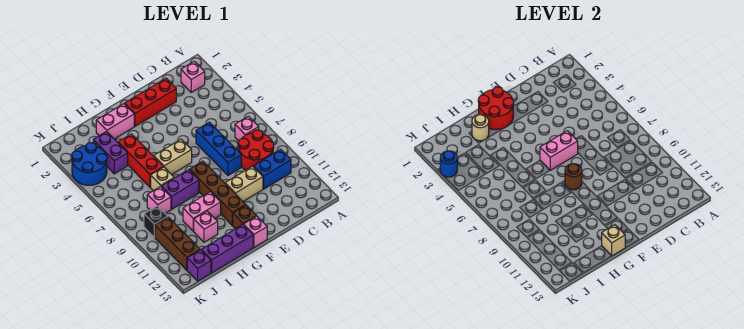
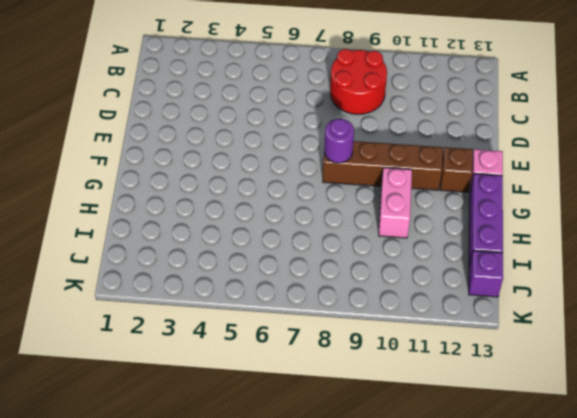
purple 1x1 round brick [324,119,354,163] -> brown 1x1 round brick [565,164,582,190]
none -> pink 1x1 brick [181,61,205,92]
none -> pink 1x1 brick [235,116,259,141]
none -> blue 1x2 brick [253,149,291,189]
none -> red 1x3 brick [125,78,176,126]

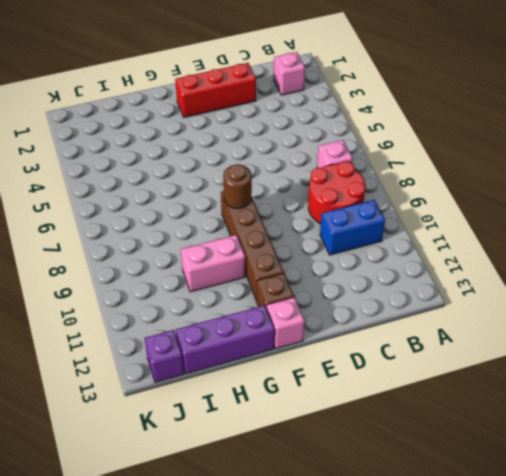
none -> blue 1x3 brick [196,122,241,175]
none -> tan 1x2 brick [225,166,263,201]
none -> tan 1x2 brick [154,139,192,175]
none -> pink 1x2 brick [96,104,134,139]

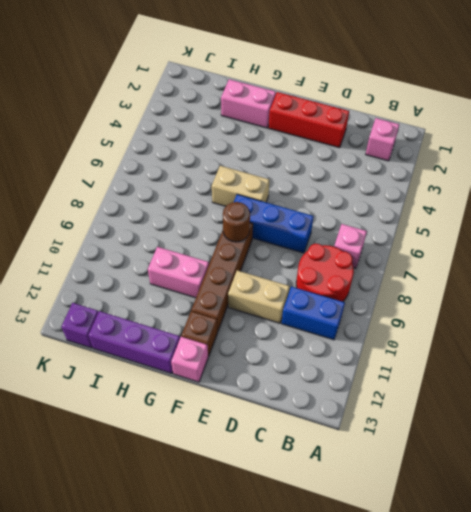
blue 1x3 brick [234,194,314,253] -> blue 1x3 brick turned to [196,122,241,175]
none -> purple 1x2 brick [161,170,199,209]
none -> red 1x3 brick [118,134,163,187]
none -> tan 1x1 brick [151,167,174,191]
none -> pink 1x1 brick [194,211,218,242]

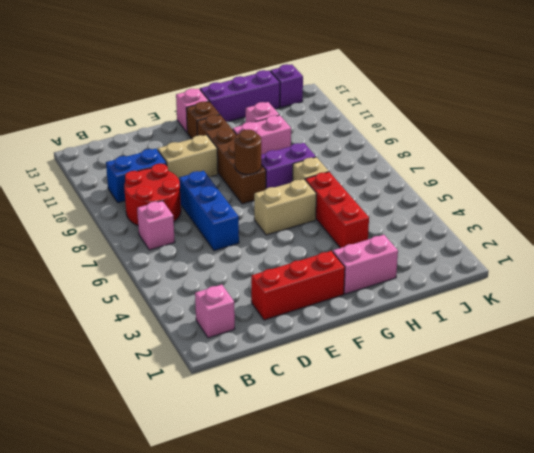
none -> purple 1x2 brick [93,131,128,174]
none -> pink 1x1 brick [147,186,171,213]
none -> blue 2x2 round brick [72,143,107,185]
none -> black 1x1 brick [144,206,168,237]

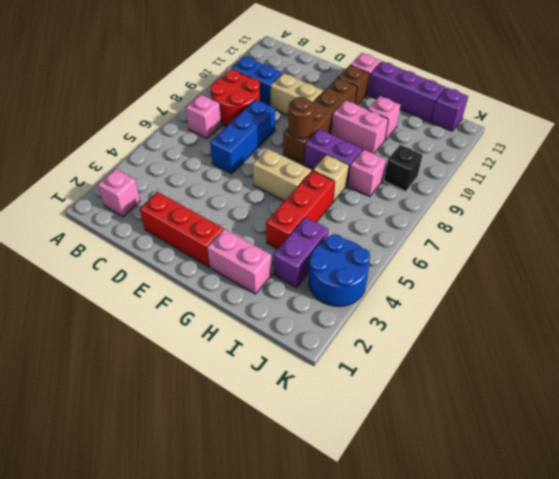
none -> brown 1x3 brick [155,217,200,270]
none -> pink 1x2 brick [540,131,578,170]
none -> red 2x2 round brick [478,87,514,130]
none -> tan 1x1 brick [602,225,625,256]

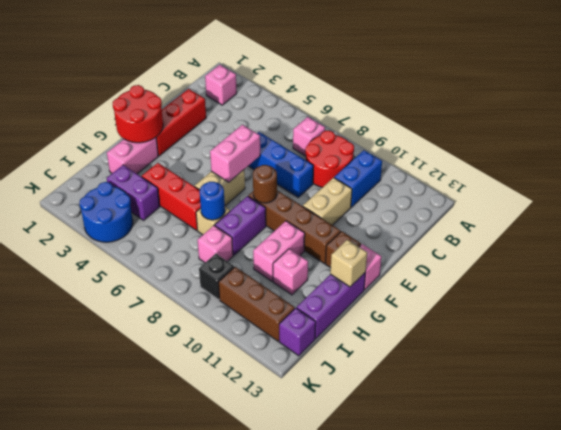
blue 1x1 round brick [200,182,225,220] -> blue 1x1 round brick moved to [440,151,457,177]
none -> tan 1x1 round brick [472,115,489,141]

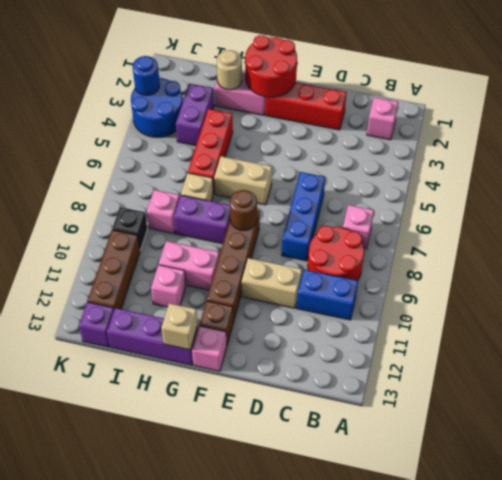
none -> pink 1x2 brick [540,131,578,170]

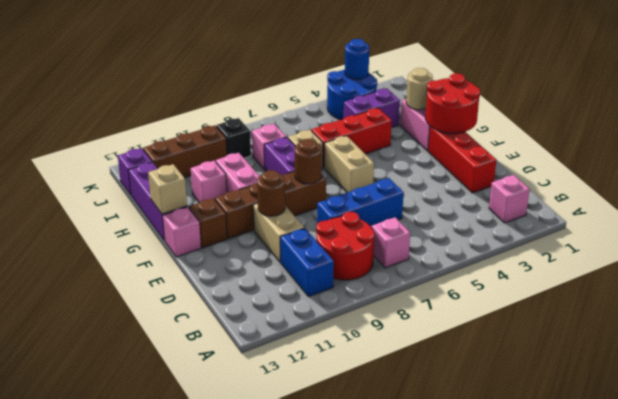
brown 1x1 round brick [257,170,285,216] -> none
none -> pink 1x2 brick [540,131,578,170]

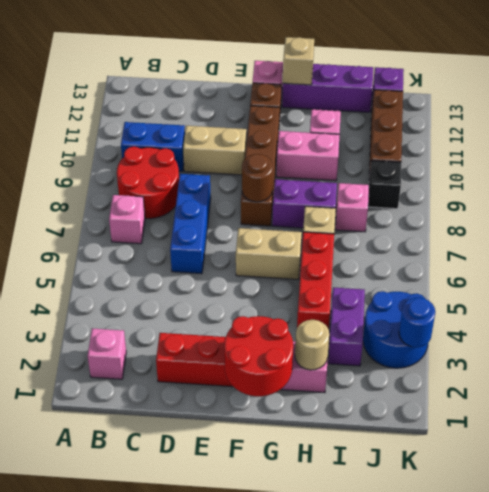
none -> pink 1x2 brick [540,131,578,170]

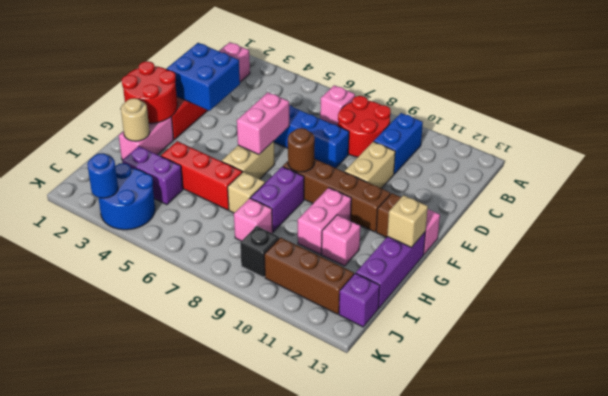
blue 2x2 brick [167,43,240,111] -> none

